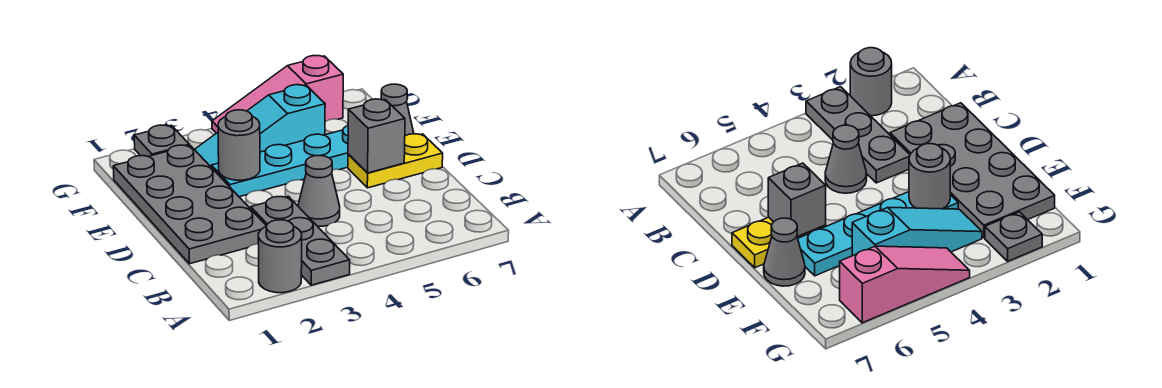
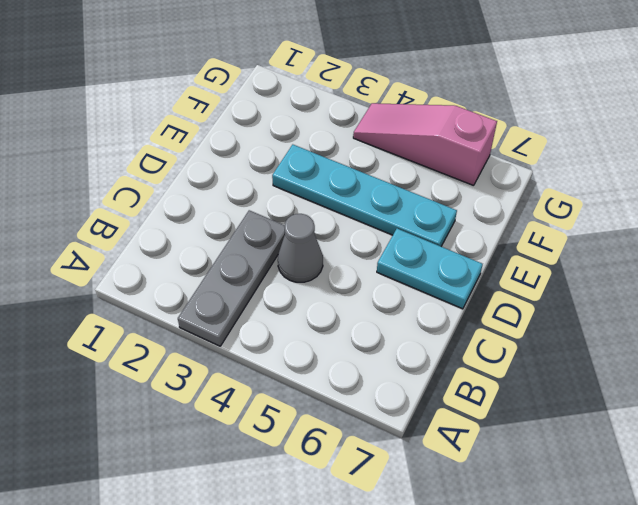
cyan 1x2 plate [377,229,483,309] -> yellow 1x2 plate [348,134,443,188]
none -> grey 1x1 round brick [258,220,302,293]
none -> grey 2x4 plate [113,145,266,264]
none -> grey 1x1 cone [381,84,414,136]

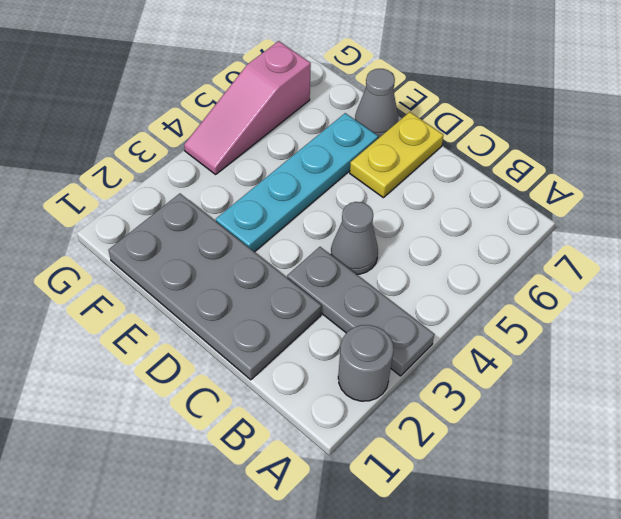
none -> cyan 1x3 slope [194,85,325,167]
none -> grey 1x1 plate [134,125,189,156]
none -> grey 1x1 brick [348,99,405,173]

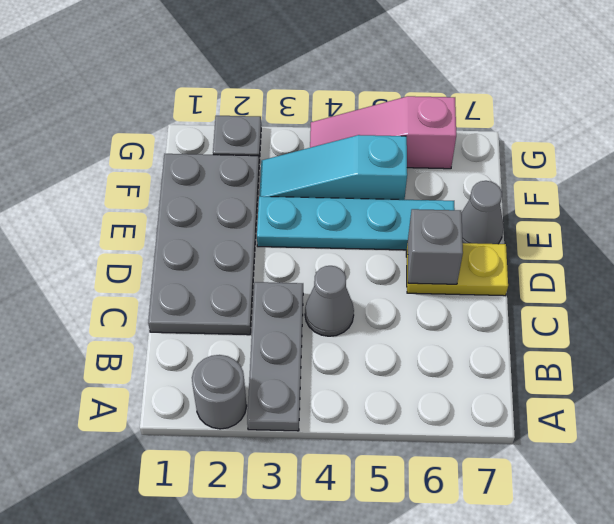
none -> grey 1x1 round brick [218,110,260,180]

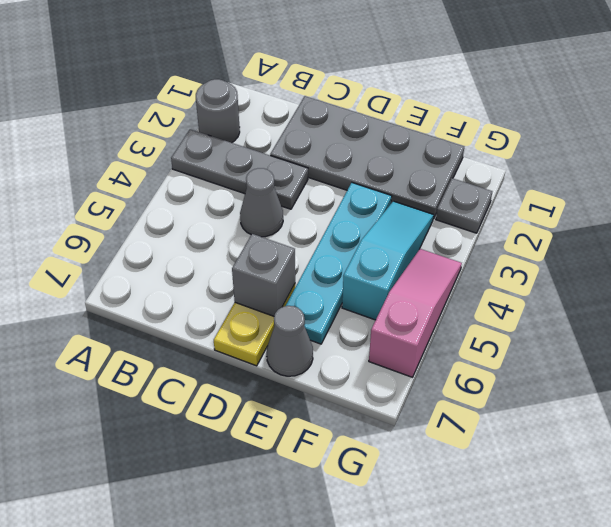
none -> grey 1x1 round brick [218,110,260,180]

